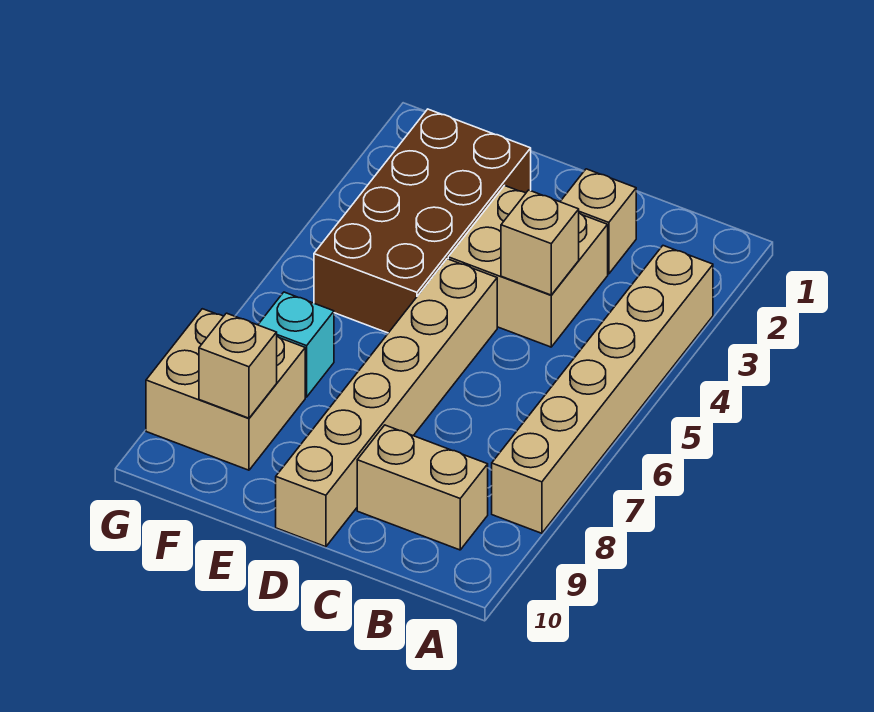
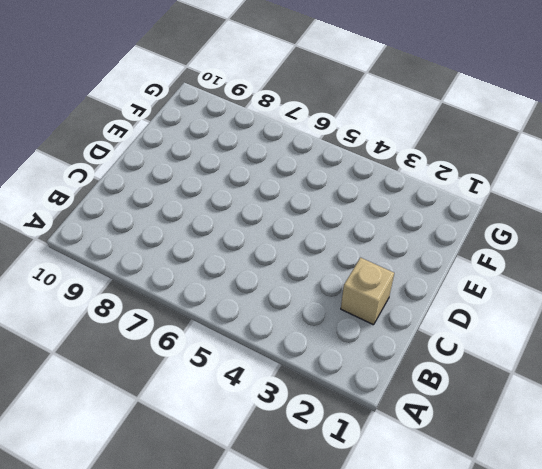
none -> tan 1x6 brick [492,246,713,533]
none -> tan 1x2 brick [357,425,488,550]

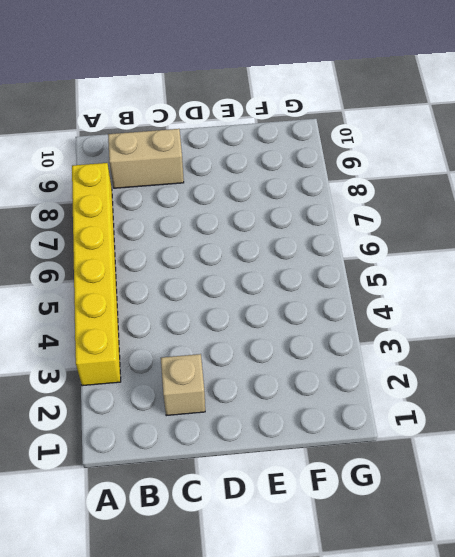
yellow 1x6 brick [72,163,121,386] -> tan 1x6 brick [492,246,713,533]
none -> tan 2x2 brick [448,186,608,347]
none -> tan 1x6 brick [276,259,497,547]

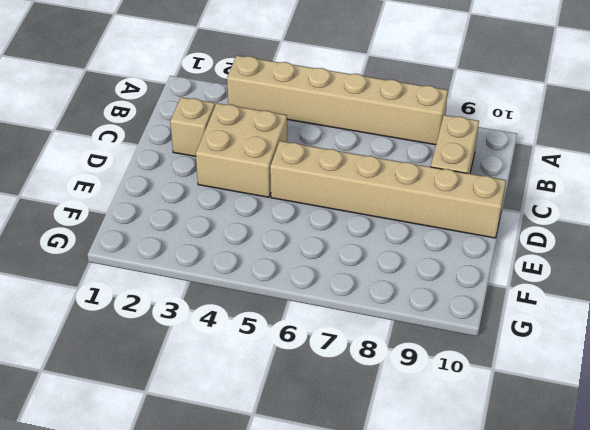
none -> brown 2x4 brick [314,109,531,333]
none -> cyan 1x1 brick [258,292,334,397]

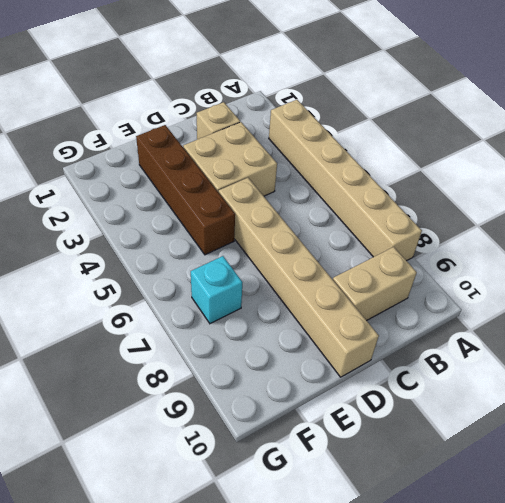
brown 1x4 brick [136,125,235,255] -> brown 2x4 brick [314,109,531,333]
none -> tan 2x2 brick [146,309,305,470]
none -> tan 1x1 brick [501,190,579,295]

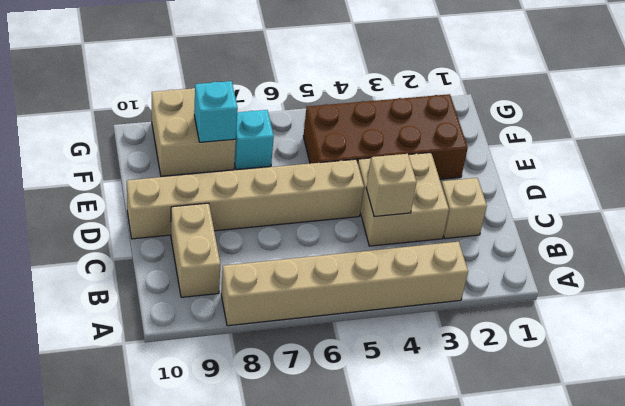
cyan 1x1 brick [194,81,238,142] -> none
none -> tan 1x1 brick [199,313,277,418]

